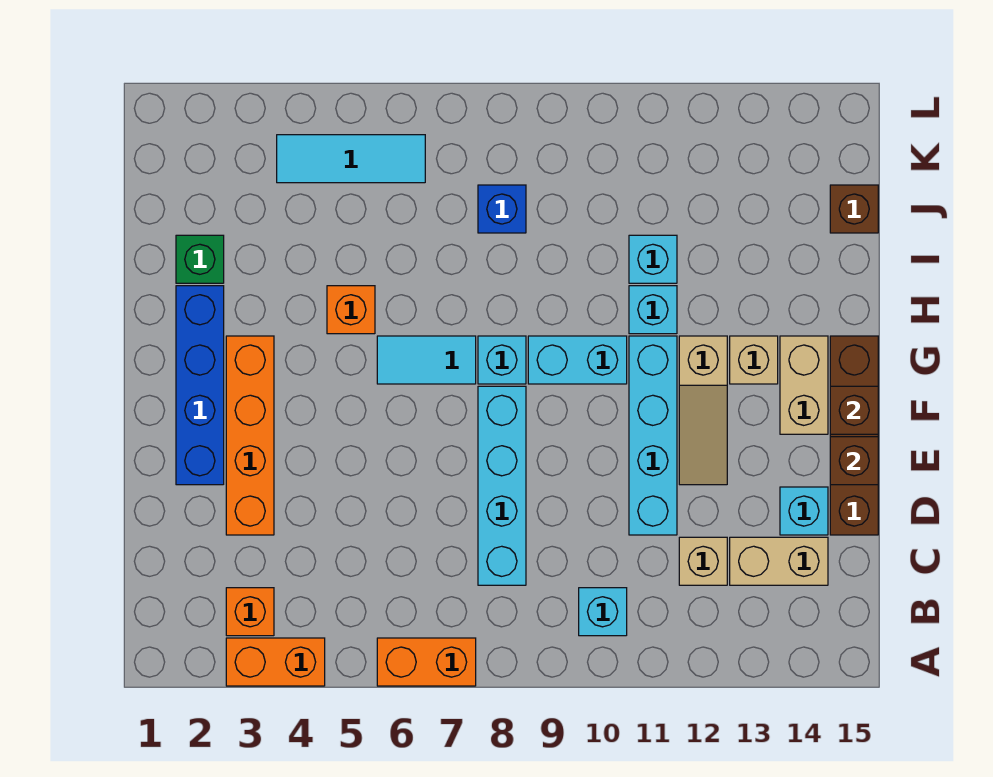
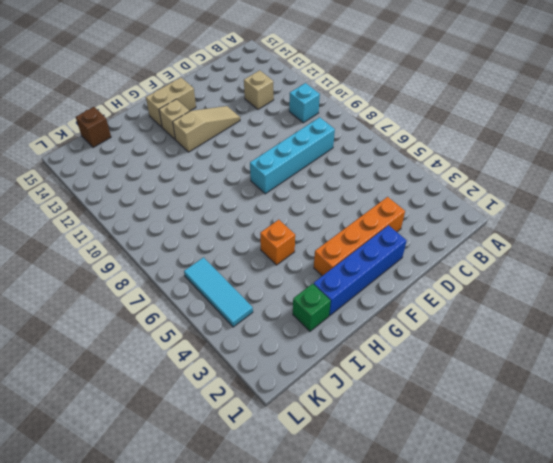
none -> orange 1x2 brick [226,638,325,686]
none -> orange 1x2 brick [377,638,476,686]
none -> orange 1x1 brick [226,588,274,636]

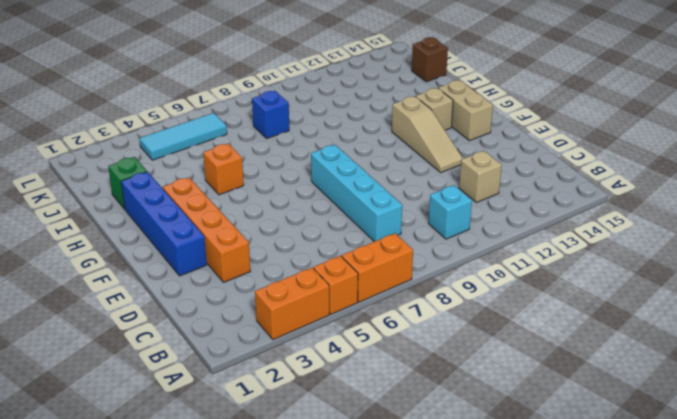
orange 1x1 brick [314,256,358,314] -> orange 1x1 brick moved to [226,588,274,636]
none -> tan 1x2 brick [730,537,828,585]
none -> cyan 1x4 brick [629,336,677,535]
none -> cyan 1x1 brick [780,487,828,535]

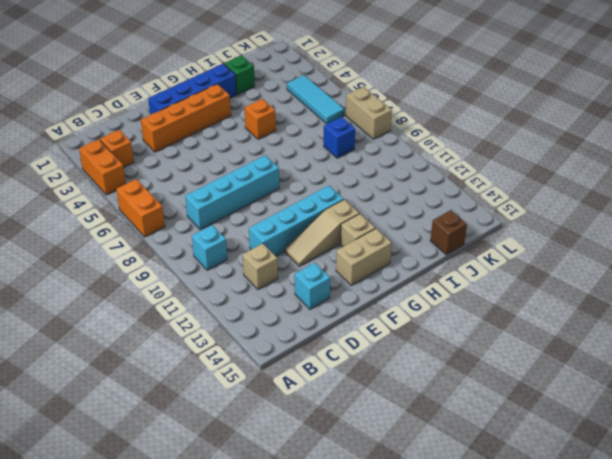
tan 1x2 brick [346,87,392,139] -> tan 1x2 brick moved to [730,537,828,585]
none -> brown 1x4 brick [830,336,878,535]
none -> cyan 1x2 tile [377,336,476,384]
none -> cyan 1x1 brick [478,336,526,384]

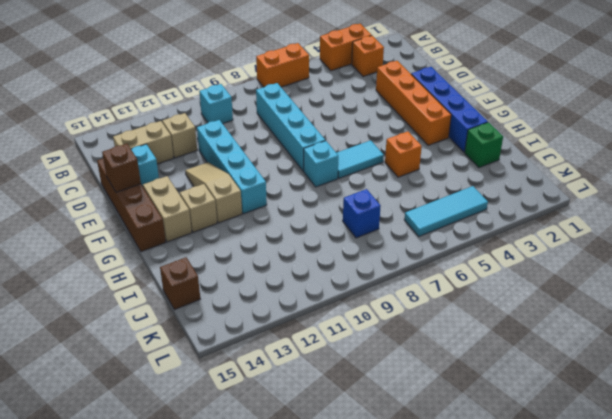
none -> cyan 1x2 brick [528,336,627,384]
none -> cyan 1x1 brick [629,286,677,334]
none -> cyan 1x1 brick [629,235,677,283]

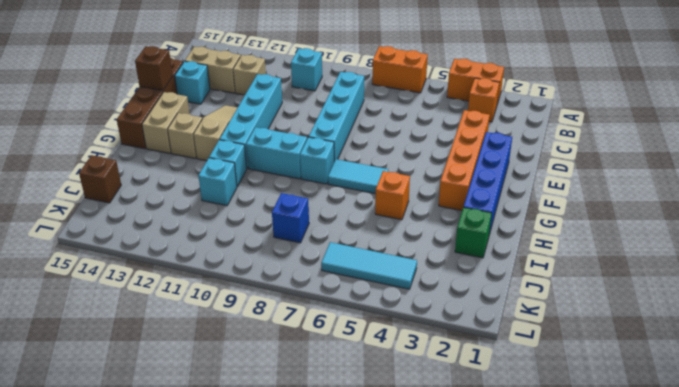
none -> brown 1x1 brick [830,386,878,434]

